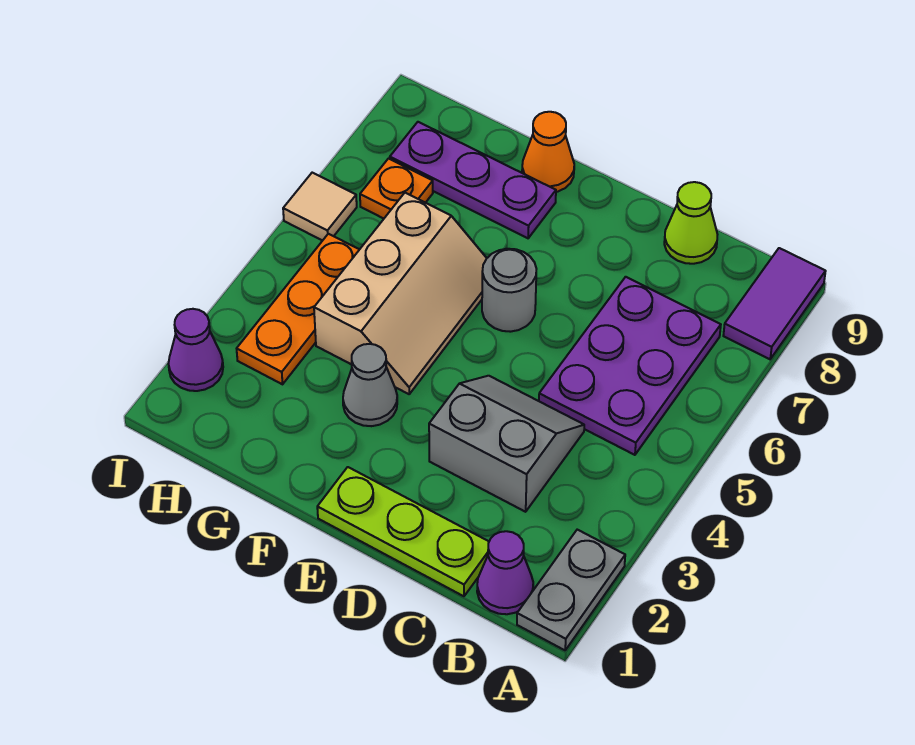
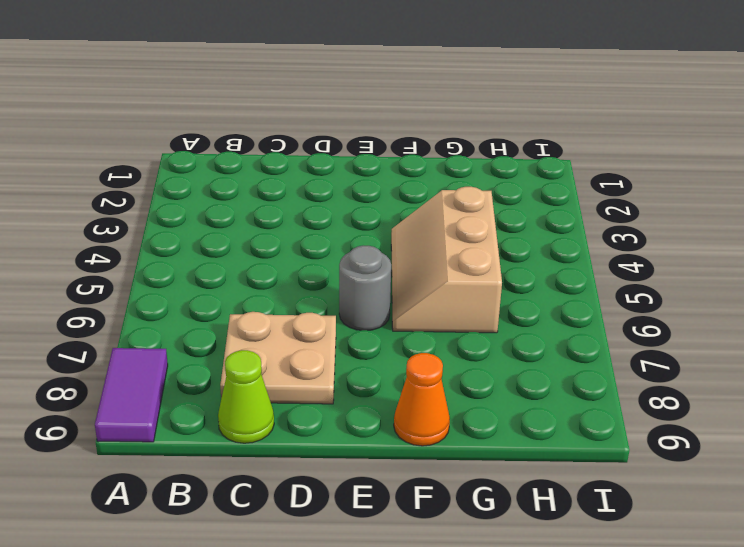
tan 2x2 plate [220,312,336,404] -> purple 2x3 plate [539,277,721,455]
none -> grey 1x2 plate [517,530,625,650]
none -> purple 1x1 cone [477,531,533,614]
none -> lime 1x3 plate [317,467,489,596]

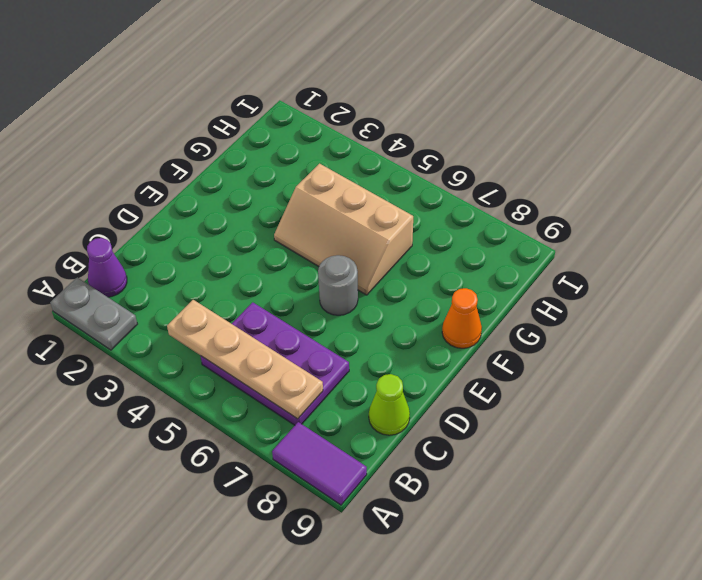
tan 1x4 plate [167,300,323,419] -> none
none -> lime 1x3 plate [317,467,489,596]
none -> grey 2x2 slope [429,376,584,512]
none -> grey 1x1 cone [343,344,397,426]

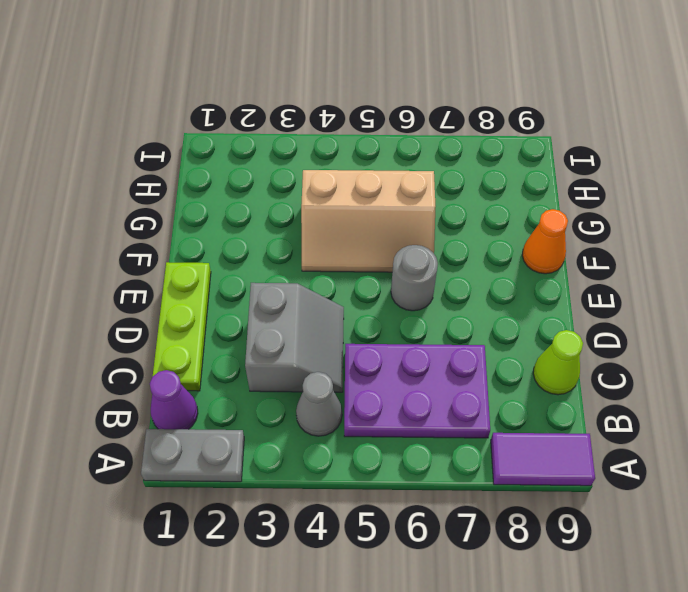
grey 1x1 cone [296,372,342,436] -> grey 1x1 cone moved to [343,344,397,426]
none -> purple 1x3 plate [390,122,556,238]
none -> orange 1x3 plate [237,234,360,384]
none -> orange 1x1 plate [360,159,433,219]

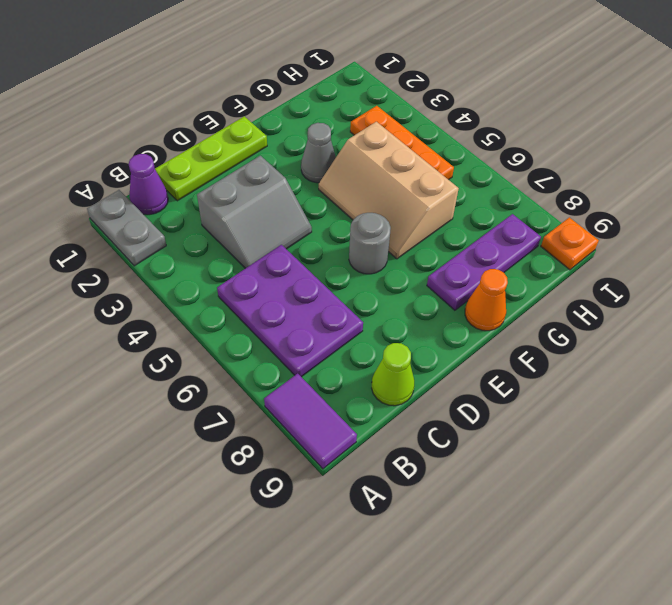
orange 1x1 plate [541,217,599,270] -> orange 1x1 plate moved to [360,159,433,219]
none -> purple 1x1 cone [169,309,223,391]
none -> tan 1x1 tile [283,173,357,241]

